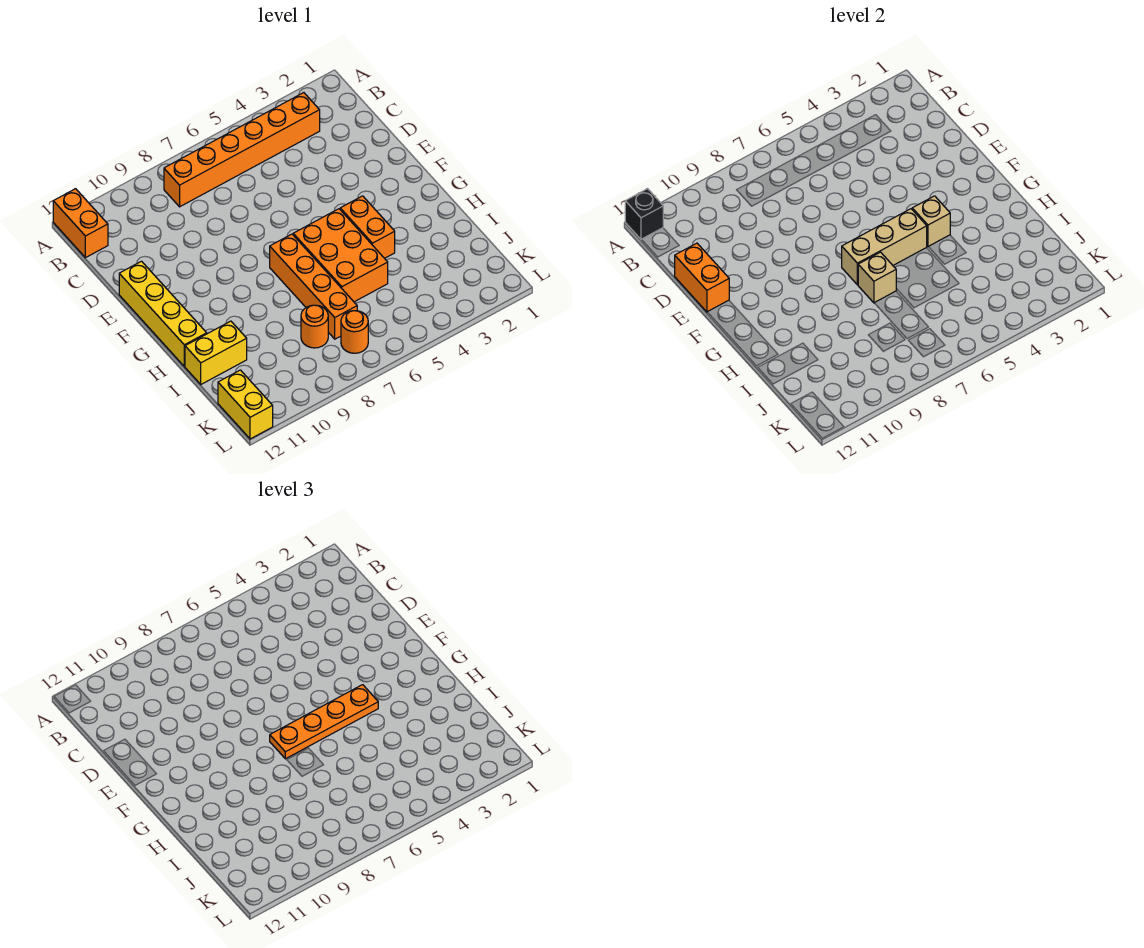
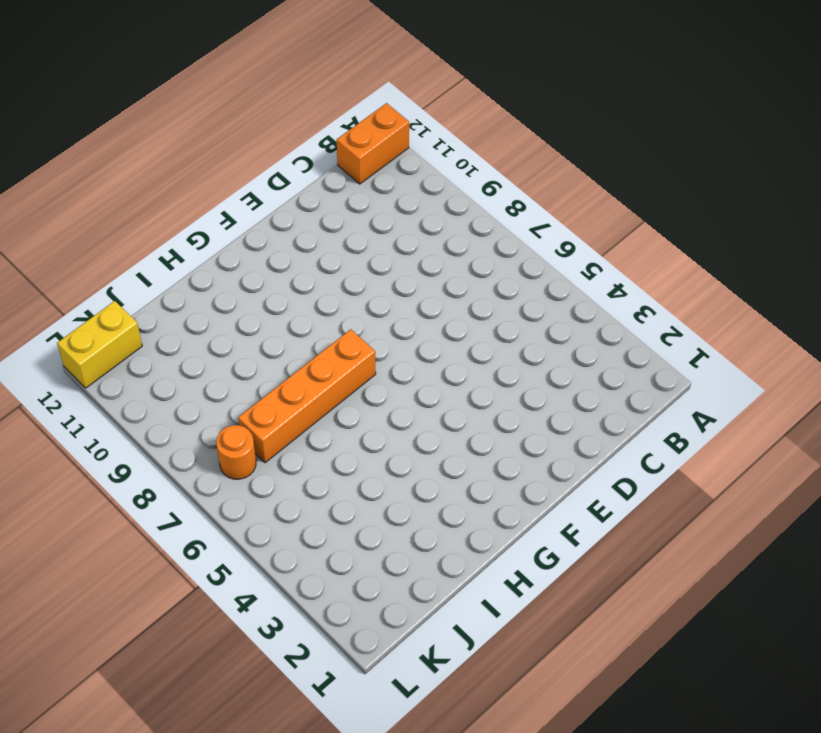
none -> orange 1x6 brick [164,93,320,207]
none -> yellow 1x4 brick [119,261,207,366]
none -> orange 1x2 brick [340,196,395,258]

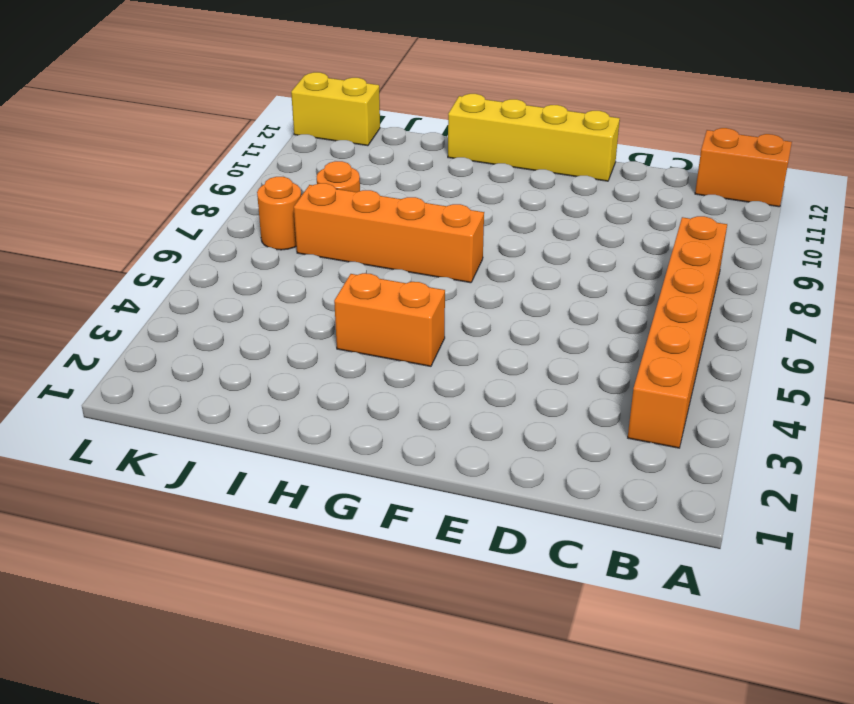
none -> orange 2x3 brick [293,209,388,302]
none -> yellow 1x2 brick [185,321,247,384]
none -> black 1x1 brick [625,189,663,240]

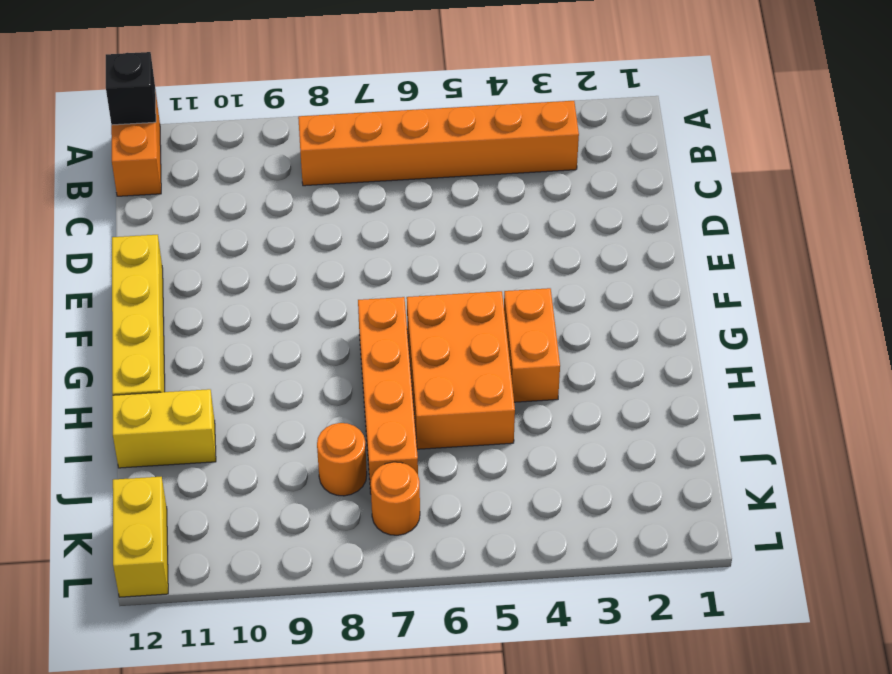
none -> orange 1x2 brick [675,243,729,312]
none -> tan 1x1 brick [912,196,950,247]
none -> tan 1x3 brick [842,209,927,285]

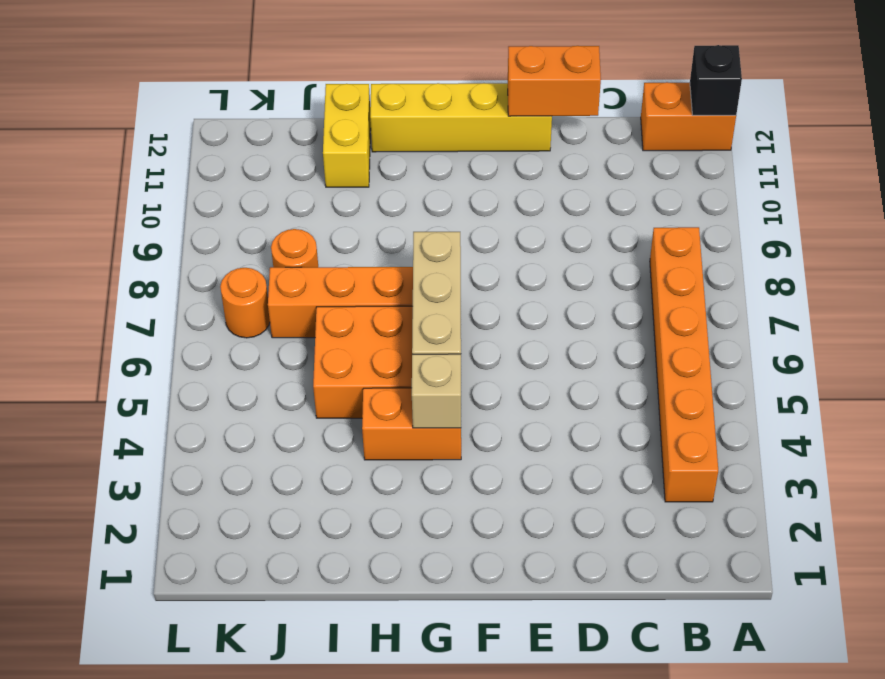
none -> yellow 1x2 brick [218,370,273,439]
none -> tan 1x1 brick [858,252,896,303]
none -> orange 1x4 plate [270,685,378,759]

